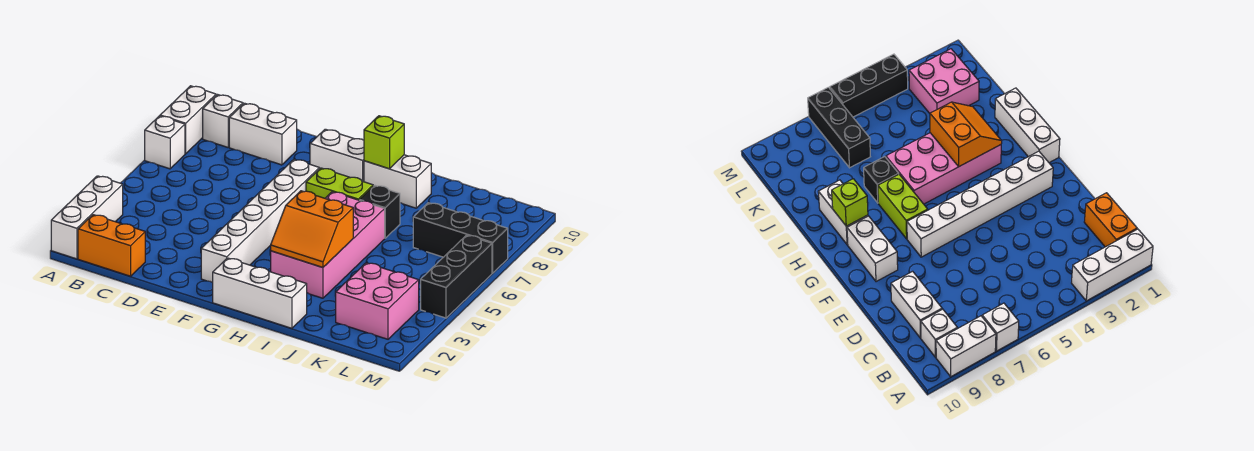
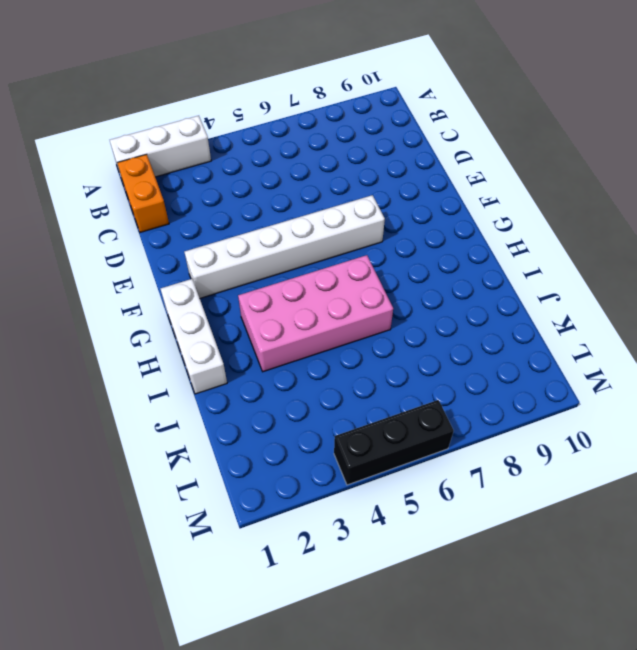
none -> white 1x1 brick [145,116,185,169]
none -> white 1x2 brick [160,86,216,154]
none -> white 1x1 brick [203,95,243,147]

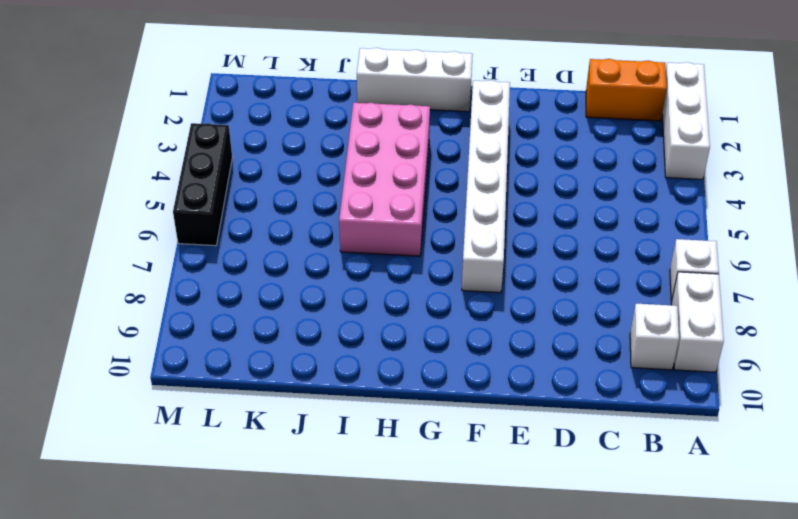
none -> white 1x2 brick [229,103,297,165]
none -> white 1x2 brick [310,129,364,182]
none -> lime 1x2 brick [306,168,373,200]

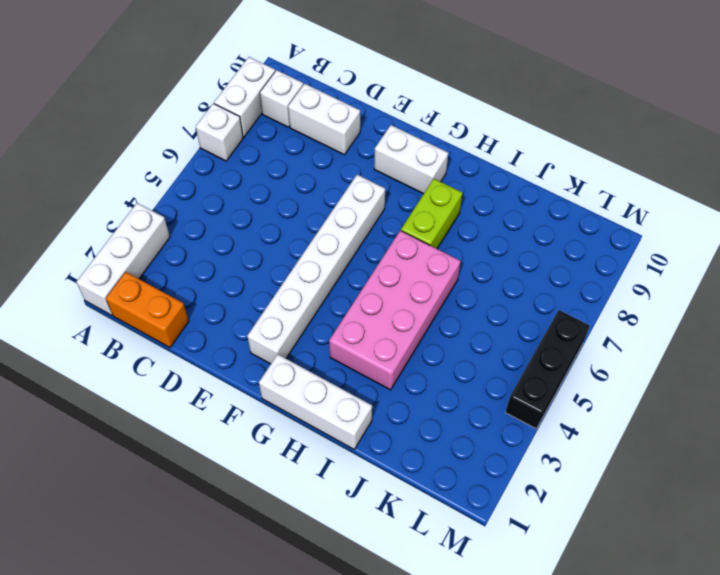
lime 1x2 brick [401,179,463,249] -> lime 1x2 brick turned to [306,168,373,200]
none -> white 1x2 brick [364,155,431,208]
none -> black 1x1 brick [360,185,400,238]
none -> pink 2x2 brick [336,263,419,339]

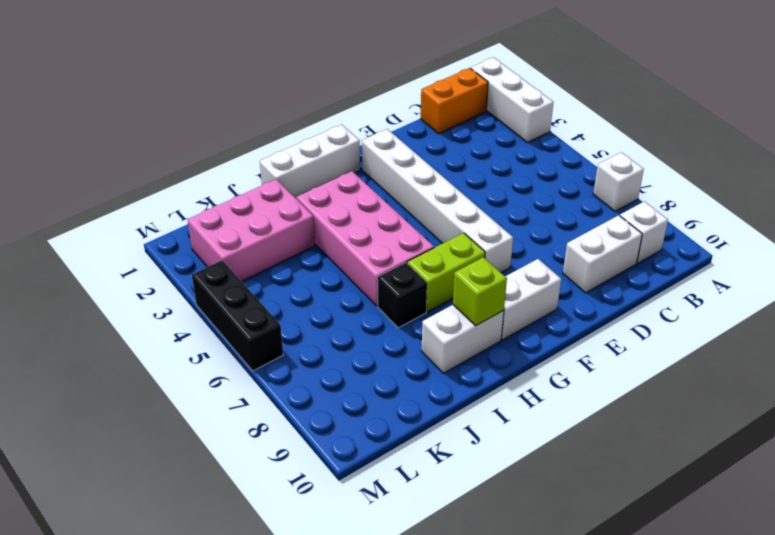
pink 2x3 brick [188,179,315,282] -> pink 2x2 brick [336,263,419,339]
none -> white 1x2 brick [160,86,216,154]
none -> black 1x3 brick [413,203,508,273]
none -> orange 2x2 slope [271,191,353,267]

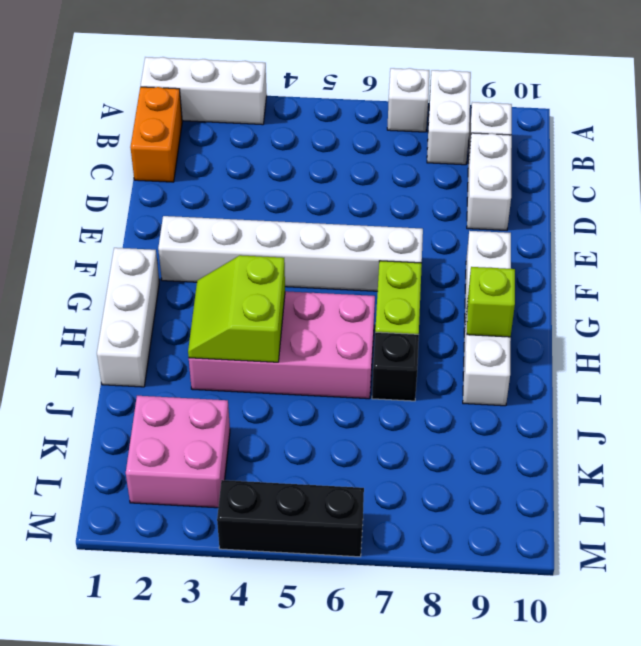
white 1x2 brick [427,70,471,165] -> white 1x2 brick turned to [160,86,216,154]
lime 2x2 slope [188,255,285,362] -> orange 2x2 slope [271,191,353,267]
none -> black 1x3 brick [413,203,508,273]

